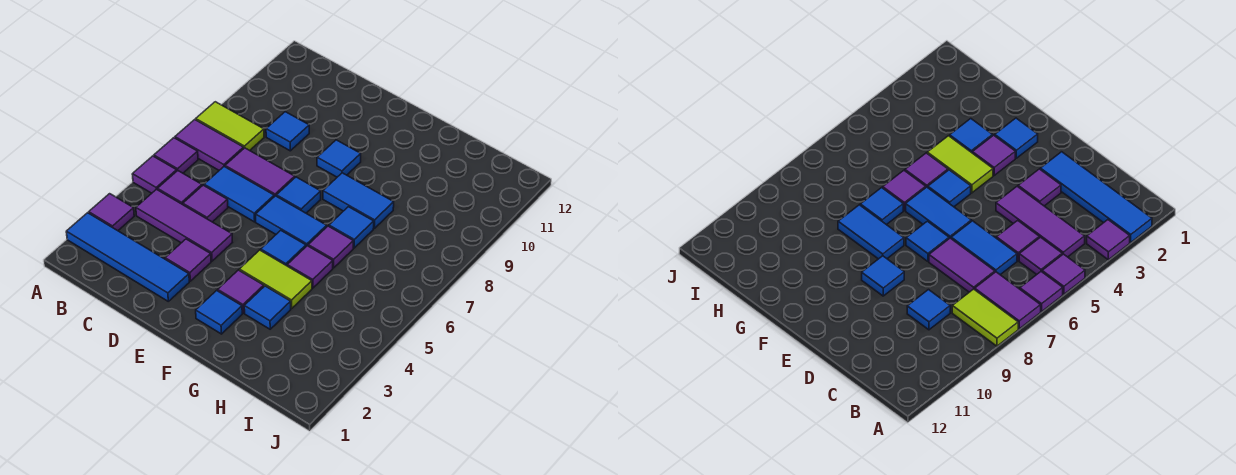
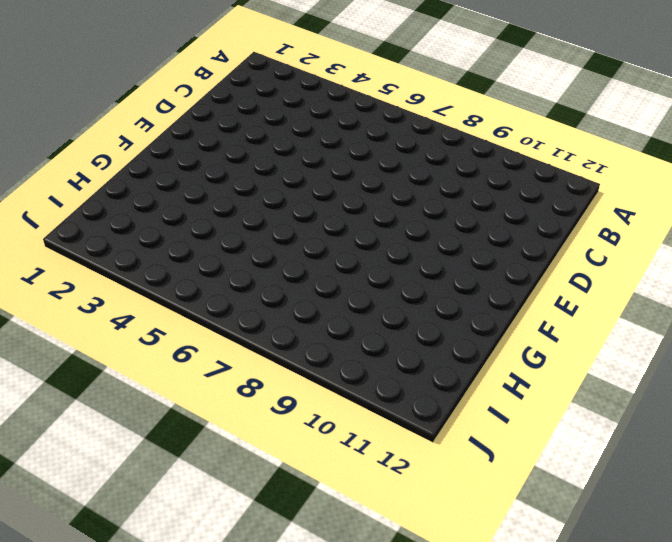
none -> blue 1x4 tile [66,213,189,301]
none -> purple 1x1 tile [89,194,134,231]
none -> purple 1x1 tile [132,156,177,193]

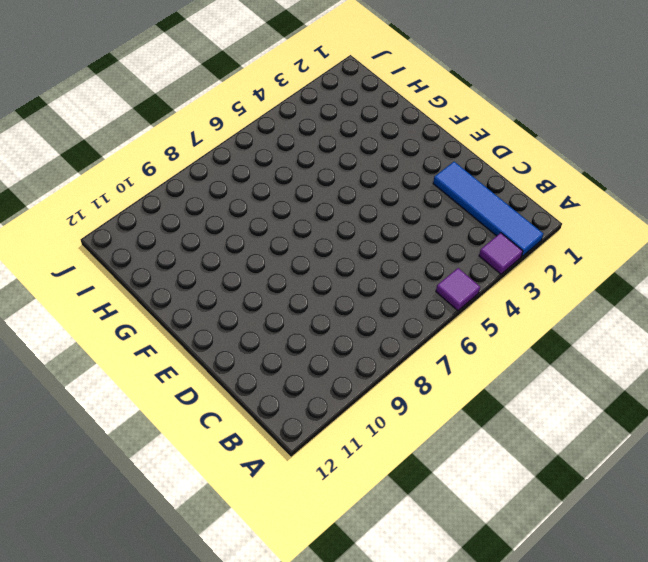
none -> purple 1x1 tile [154,138,198,173]
none -> purple 1x2 tile [175,120,244,170]
none -> lime 1x2 tile [196,102,264,150]

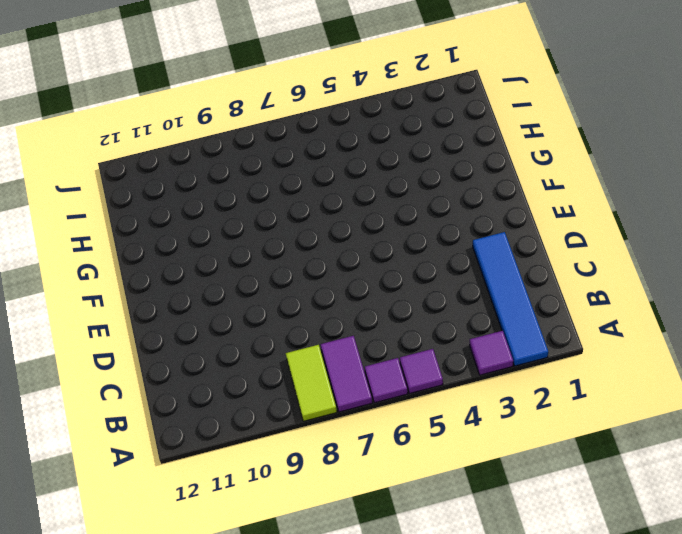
none -> purple 1x3 tile [136,189,232,261]
none -> purple 1x1 tile [158,171,202,205]
none -> purple 1x1 tile [183,185,228,222]

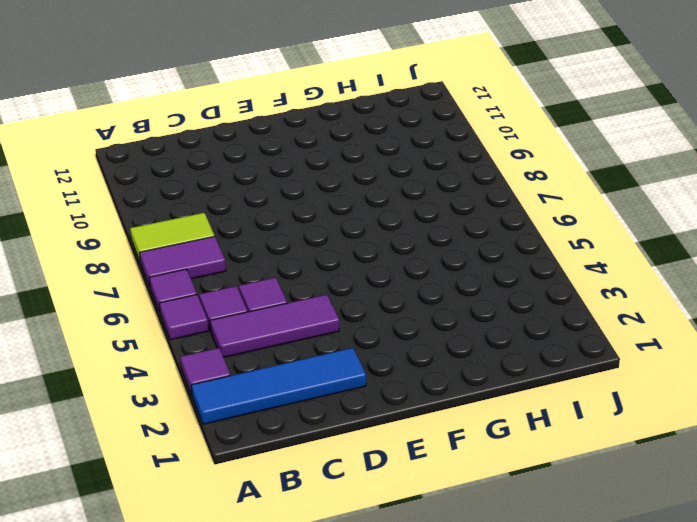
none -> blue 1x2 tile [204,167,274,222]
none -> purple 1x2 tile [225,148,295,197]
none -> blue 1x1 tile [266,112,309,151]

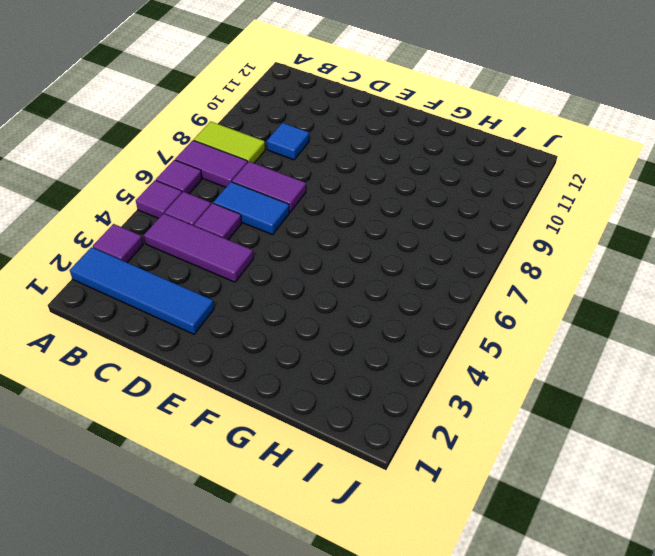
none -> purple 1x1 tile [165,239,211,281]
none -> blue 1x2 tile [256,196,327,246]
none -> blue 1x1 tile [276,177,321,213]

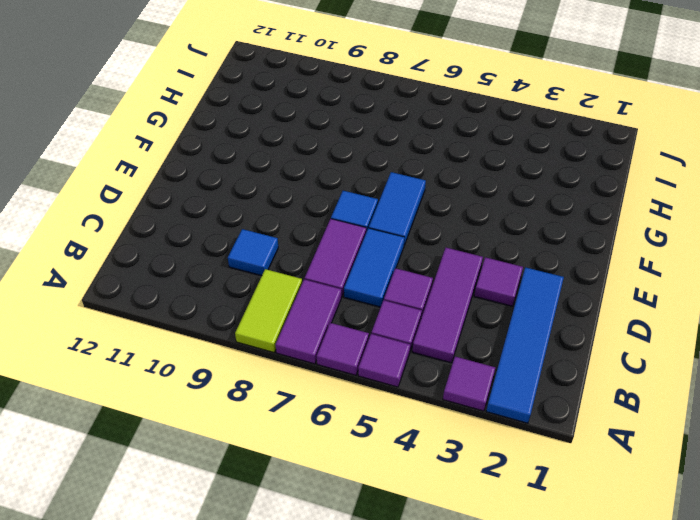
none -> blue 1x1 tile [317,140,361,177]
none -> blue 1x1 tile [196,290,242,334]
none -> purple 1x1 tile [218,270,264,313]

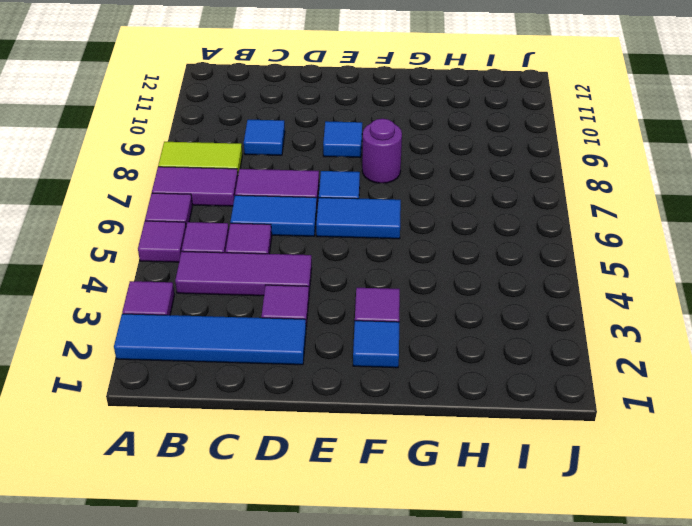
purple 1x1 round brick [362,119,402,183] -> blue 1x2 tile [323,173,394,228]
none -> lime 1x2 tile [239,250,312,308]
none -> blue 1x1 tile [261,230,306,266]
none -> blue 1x1 tile [244,286,291,329]

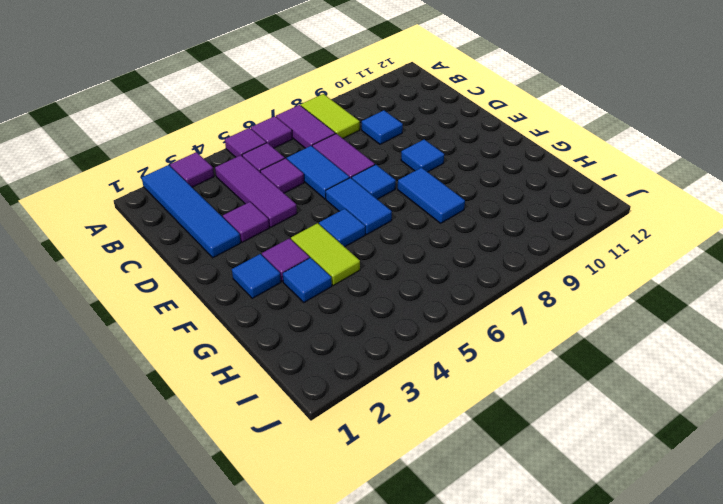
none -> purple 1x1 tile [287,246,333,288]
none -> purple 1x1 tile [308,226,353,268]
none -> blue 1x1 tile [329,207,374,248]

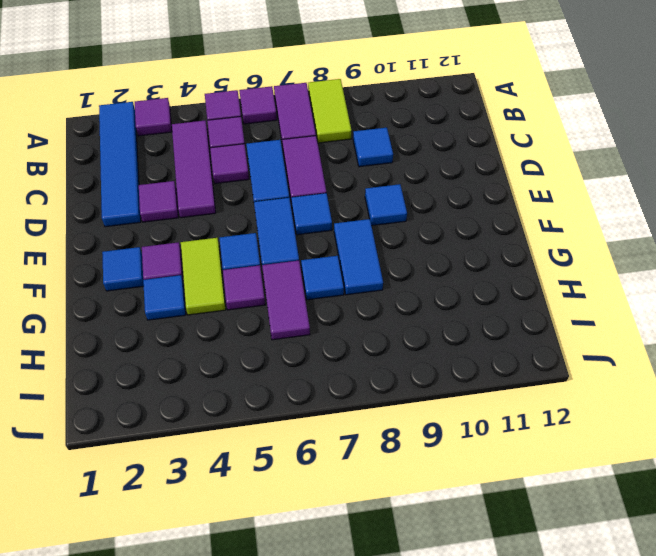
purple 1x2 tile [262,261,310,340] -> purple 1x1 tile [308,226,353,268]

